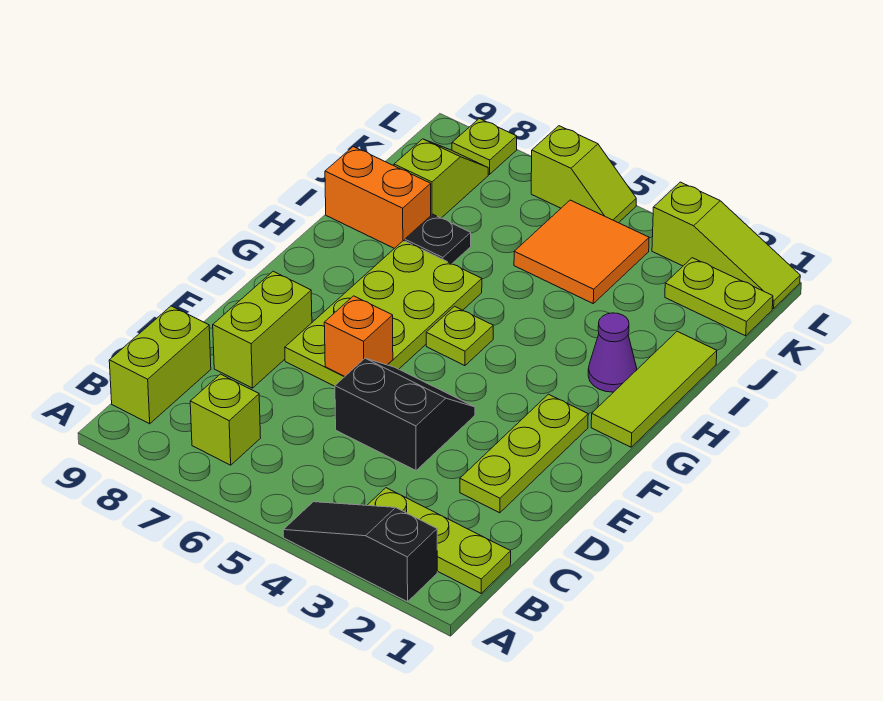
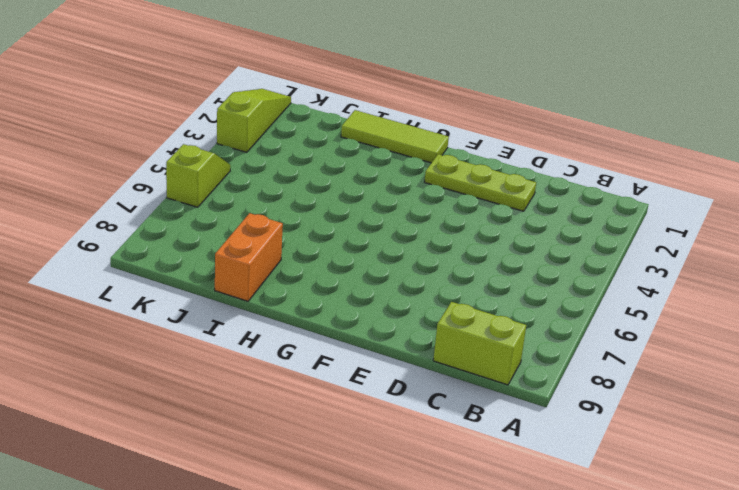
none -> black 1x3 slope [283,502,437,602]
none -> lime 1x3 plate [367,488,511,593]
none -> lime 1x1 brick [190,374,261,465]

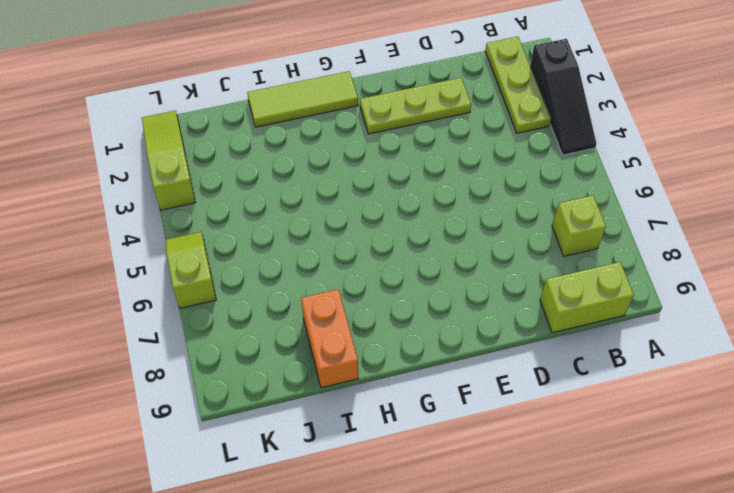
none -> black 2x2 slope [335,358,475,470]
none -> lime 1x2 brick [213,271,312,388]
none -> lime 2x4 plate [285,241,482,386]

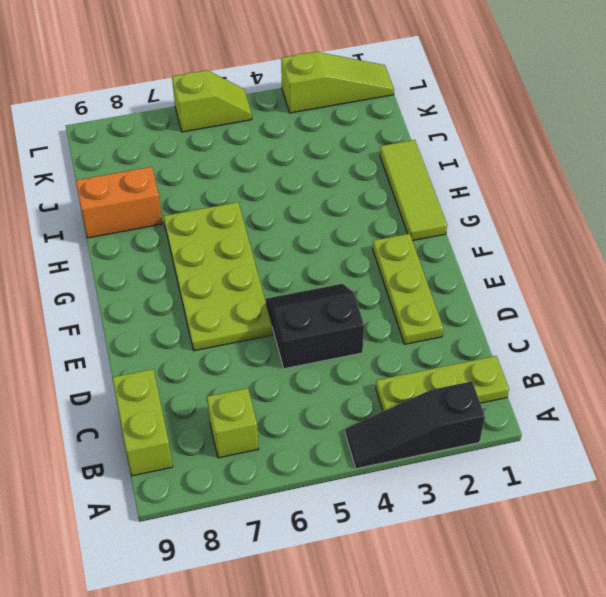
none -> lime 1x2 brick [213,271,312,388]
none -> lime 1x1 plate [426,306,493,366]
none -> purple 1x1 cone [588,313,637,392]

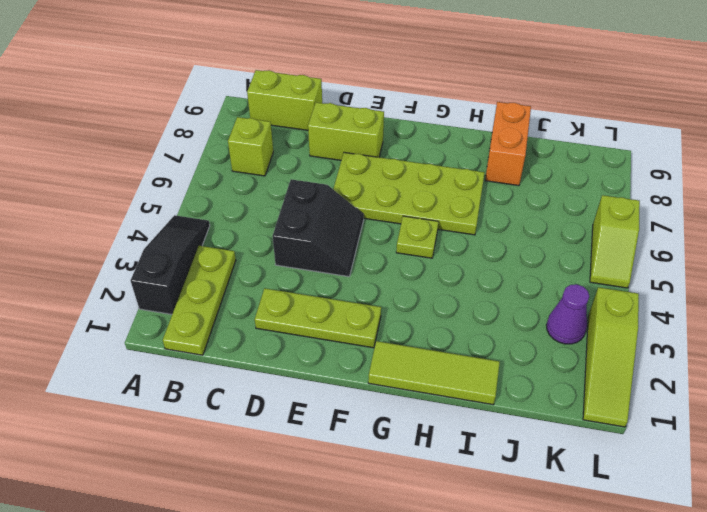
purple 1x1 cone [546,284,589,344] -> purple 1x1 cone moved to [588,313,637,392]
none -> black 1x1 plate [405,214,471,264]
none -> orange 2x2 tile [514,200,649,303]
none -> lime 1x2 slope [394,139,488,218]

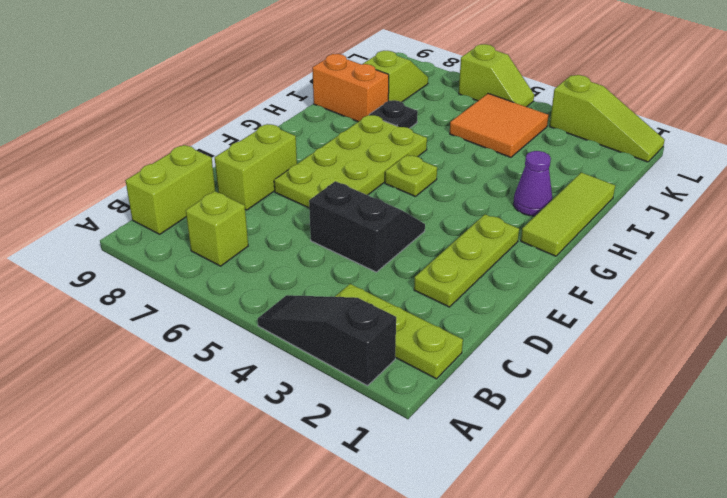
none -> lime 1x2 plate [665,258,773,336]
none -> lime 1x1 plate [452,119,517,174]
none -> orange 1x1 brick [324,296,393,377]

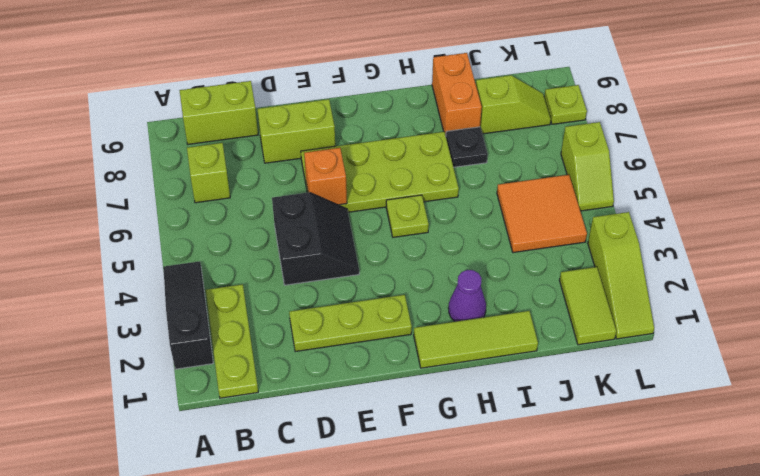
lime 1x2 tile [559,267,616,345] -> lime 1x2 plate [665,258,773,336]

